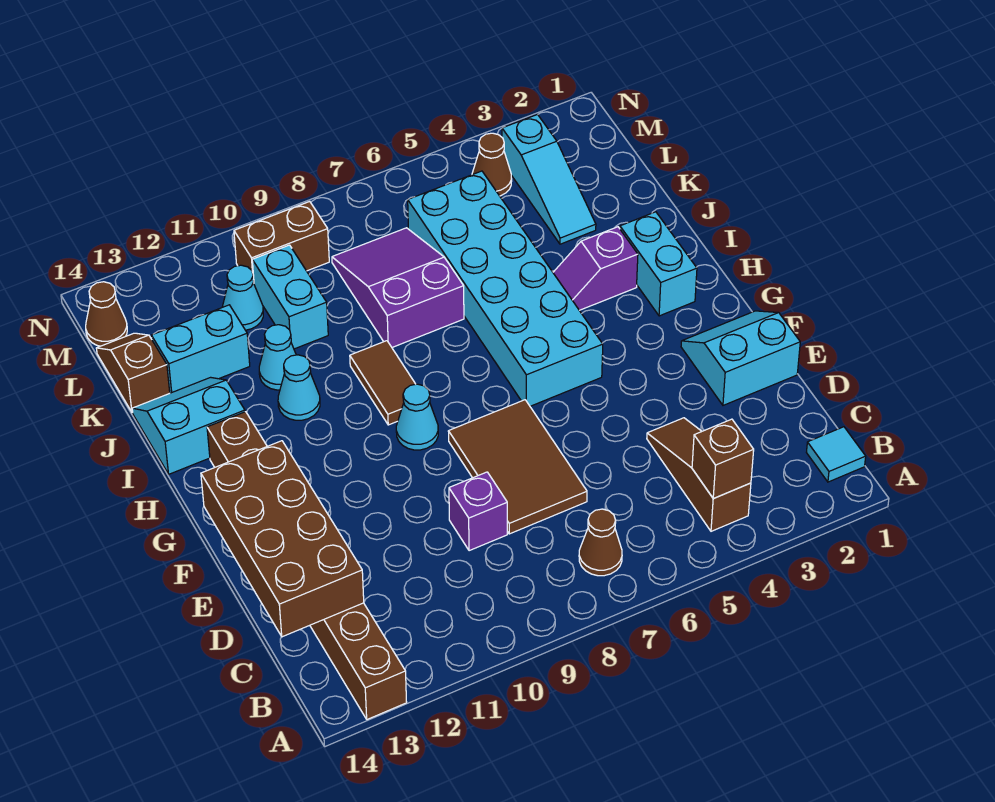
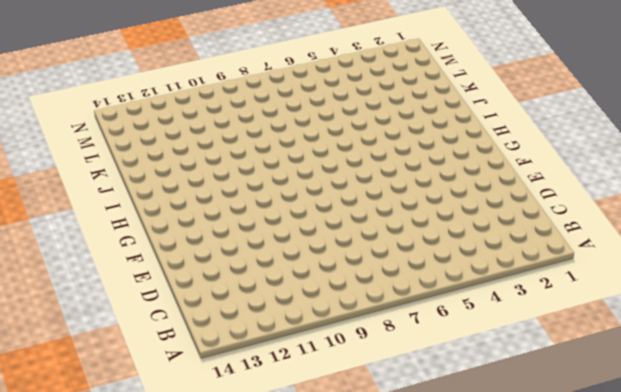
none -> brown 1x8 brick [207,412,407,719]
none -> cyan 1x1 tile [806,427,866,482]
none -> brown 1x3 slope [647,418,751,531]

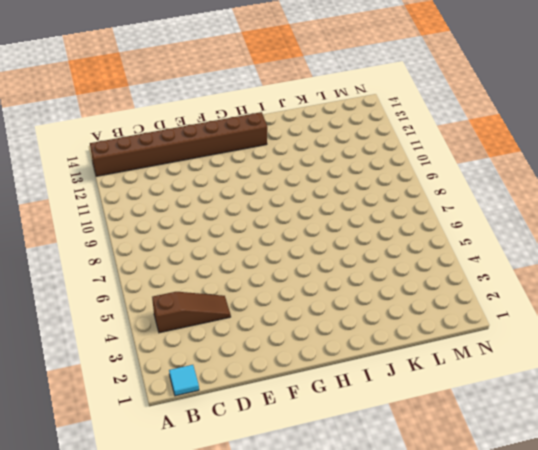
none -> brown 1x1 cone [579,509,622,576]
none -> brown 2x3 tile [448,400,587,534]
none -> purple 1x1 brick [449,472,507,551]

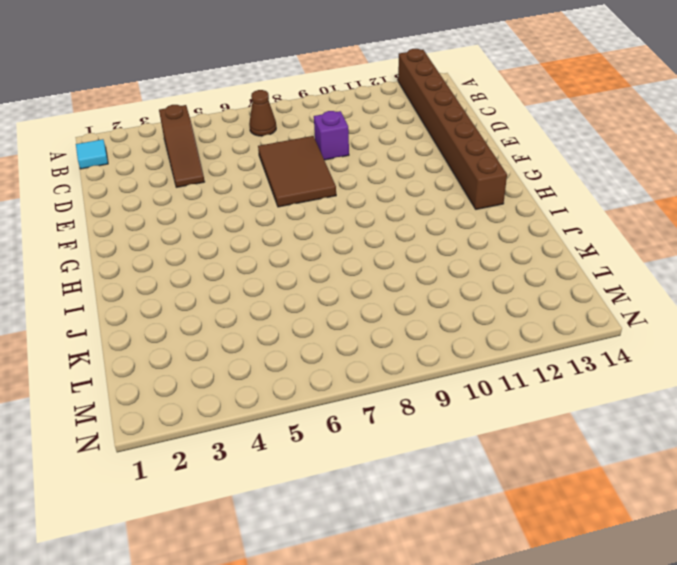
none -> cyan 2x2 slope [681,311,800,405]
none -> cyan 2x6 brick [408,171,603,406]
none -> cyan 1x1 cone [396,384,438,450]

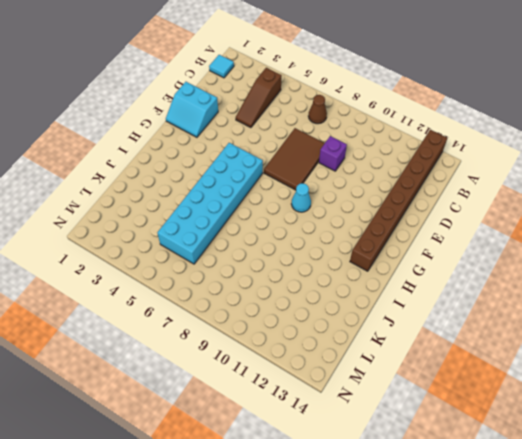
none -> cyan 1x2 brick [620,212,697,316]
none -> brown 1x2 tile [350,341,415,425]
none -> purple 1x2 slope [553,227,638,310]

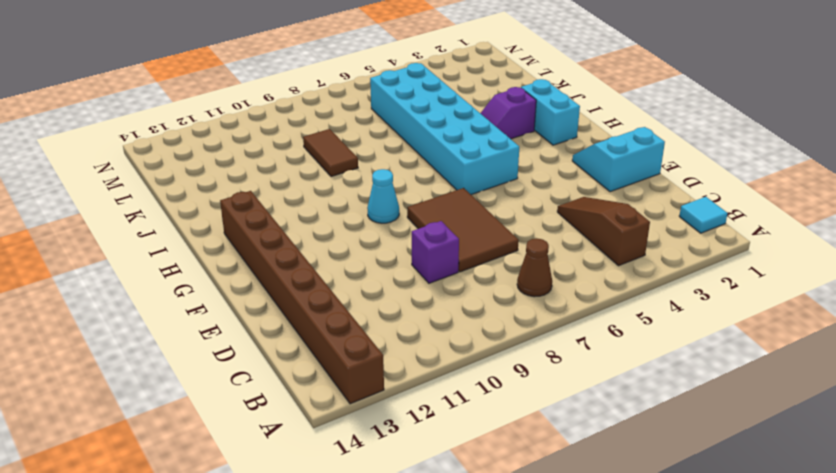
brown 1x2 tile [303,129,358,177] -> brown 1x2 tile moved to [350,341,415,425]
none -> cyan 1x1 cone [278,355,320,420]
none -> cyan 2x2 slope [132,377,245,474]
none -> purple 2x3 slope [332,228,464,347]

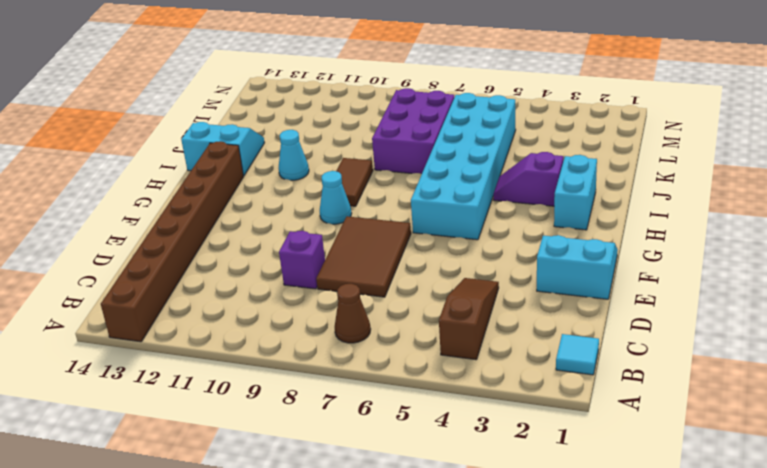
purple 2x3 brick [372,88,454,174] -> purple 2x3 slope [332,228,464,347]
none -> cyan 1x1 cone [259,325,296,390]
none -> cyan 1x3 slope [502,115,596,244]
none -> cyan 1x2 brick [252,245,328,349]

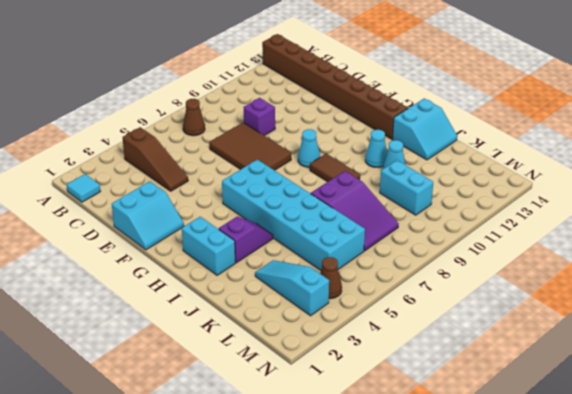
none -> cyan 1x2 brick [151,305,250,393]
none -> brown 1x2 slope [96,333,170,413]
none -> cyan 1x1 cone [222,265,263,330]

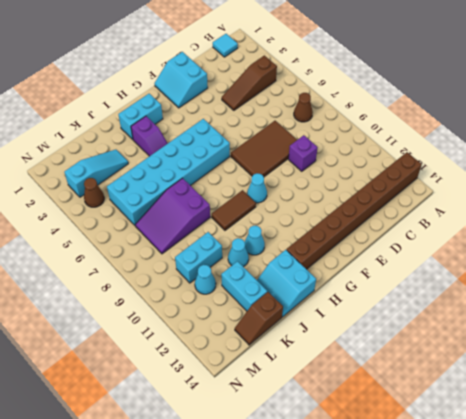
none -> brown 1x2 brick [234,202,329,283]
none -> brown 1x1 cone [86,282,127,346]
none -> brown 1x1 brick [692,419,754,499]

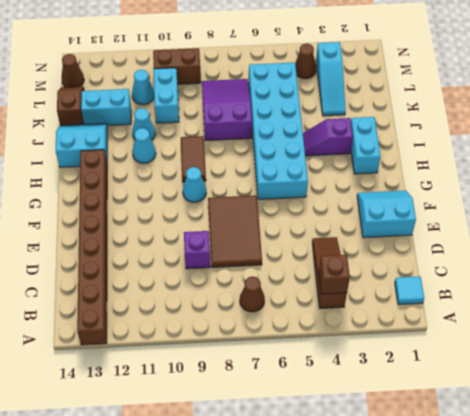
none -> brown 2x4 brick [201,441,364,637]

